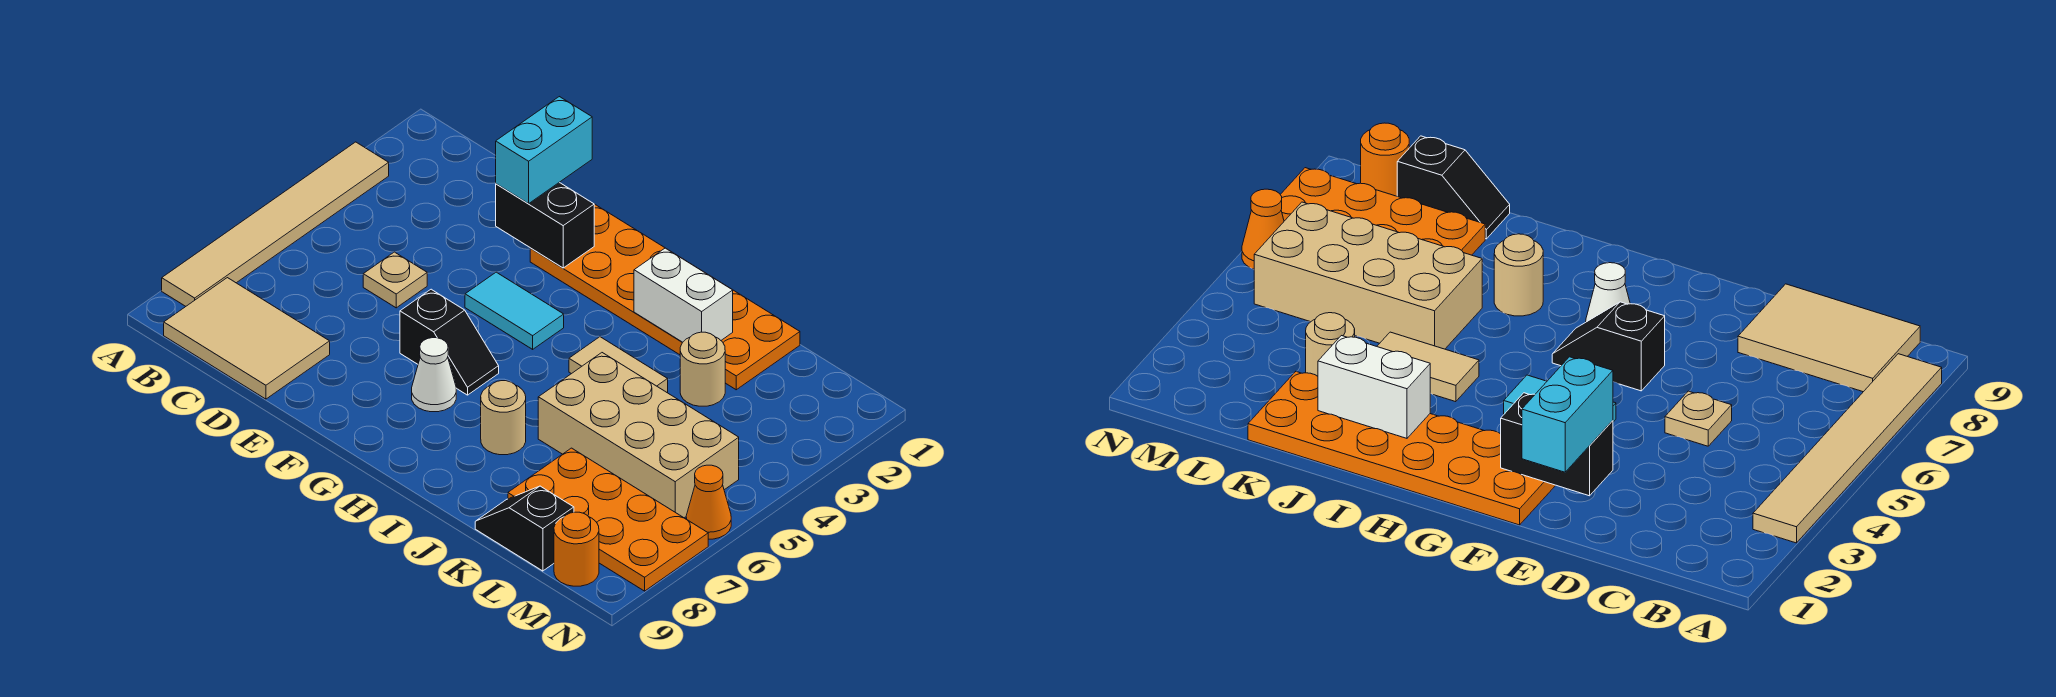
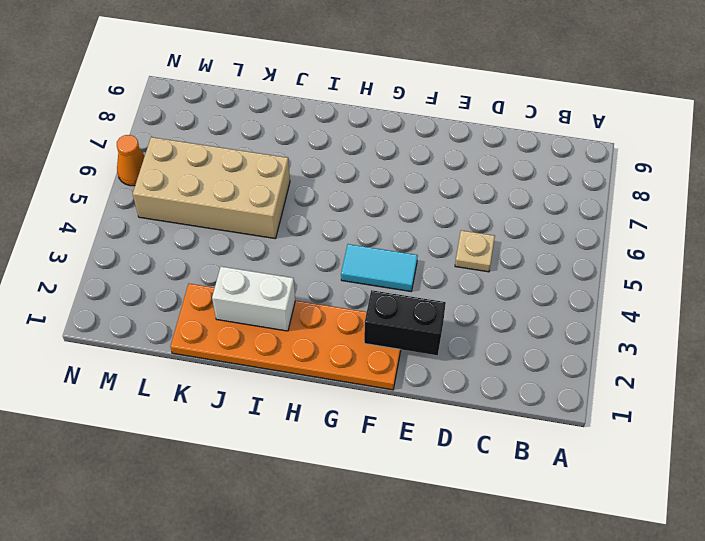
none -> tan 1x6 tile [162,142,389,306]
none -> tan 2x3 tile [164,278,330,399]
none -> black 1x2 slope [400,289,499,395]

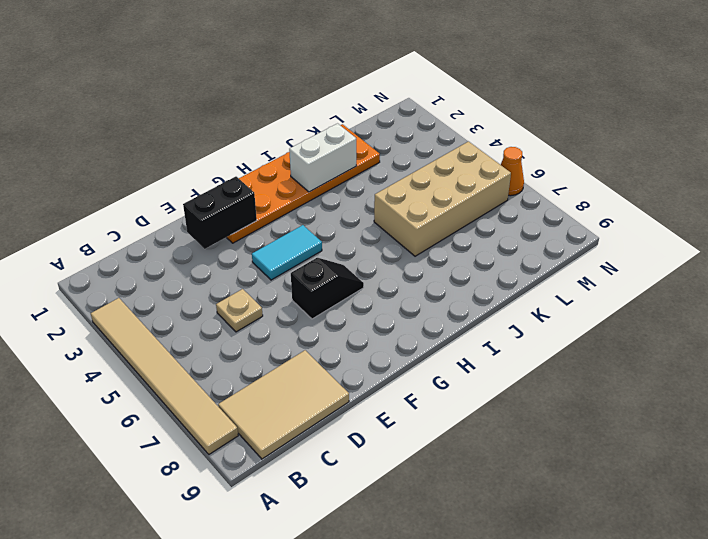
none -> white 1x1 cone [412,338,456,412]
none -> tan 1x2 tile [569,337,668,392]
none -> tan 1x1 round brick [481,381,526,455]

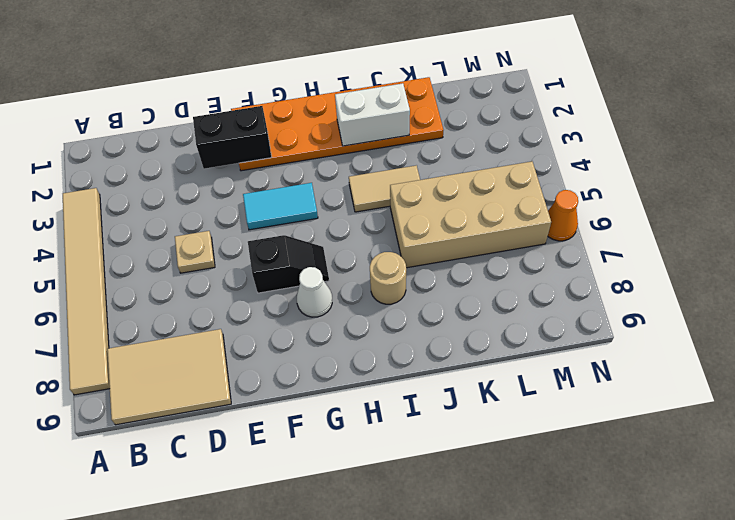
none -> tan 1x1 round brick [680,332,725,406]
none -> orange 2x4 plate [508,448,708,591]
none -> black 1x2 slope [475,486,574,571]

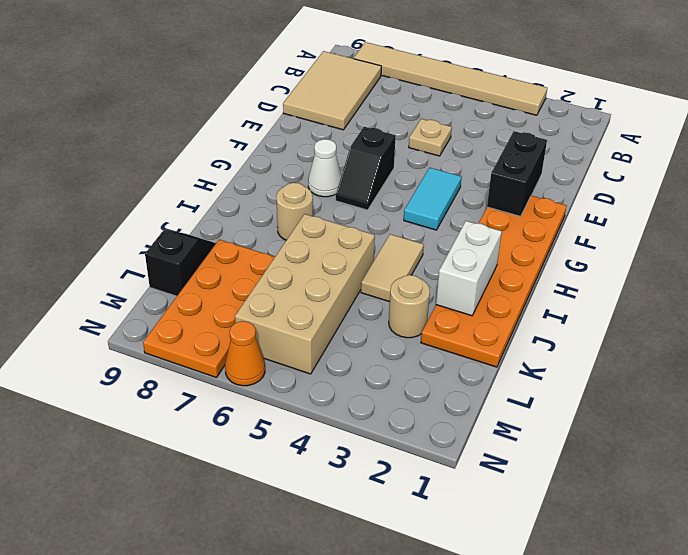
none -> orange 1x1 round brick [554,512,599,586]
none -> cyan 1x2 brick [496,97,592,204]

